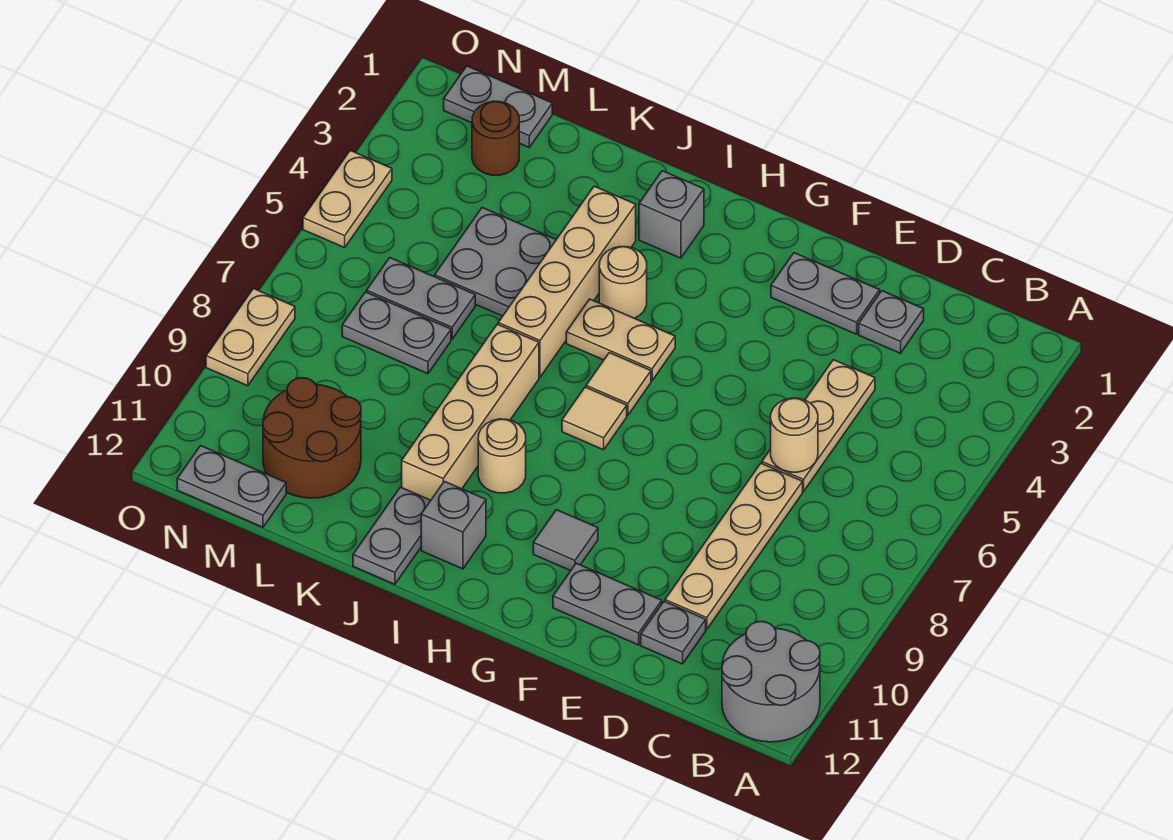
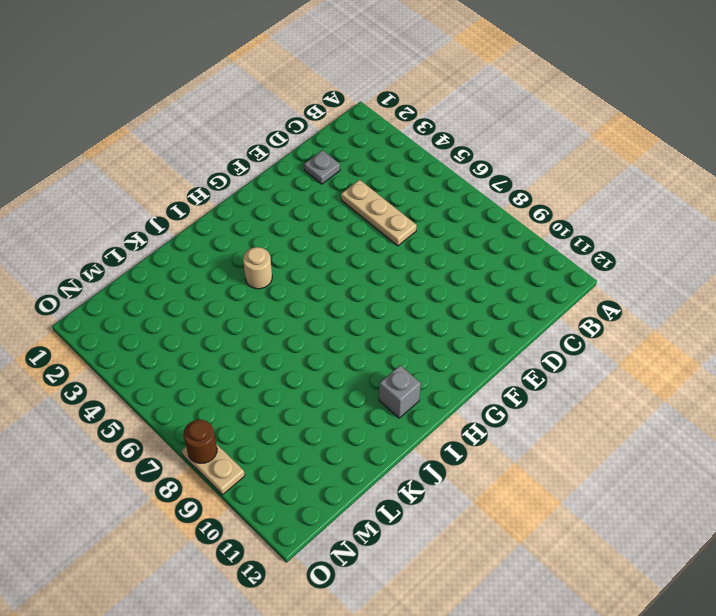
brown 1x1 round brick [183,420,217,463] -> brown 1x1 round brick moved to [472,101,519,175]
none -> grey 2x2 round brick [722,622,820,742]
none -> tan 1x4 plate [665,463,803,630]
none -> grey 1x1 plate [641,601,706,664]

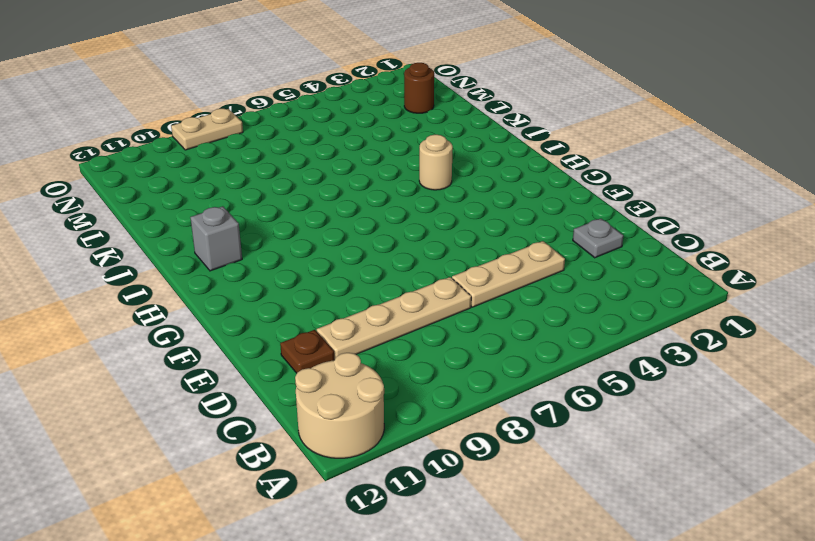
tan 2x2 round brick [295,353,384,458] -> grey 2x2 round brick [722,622,820,742]
brown 1x1 plate [280,330,334,373] -> grey 1x1 plate [641,601,706,664]
none -> grey 1x2 plate [771,253,880,334]
none -> grey 1x2 plate [553,563,662,645]
none -> grey 1x1 tile [533,510,598,571]

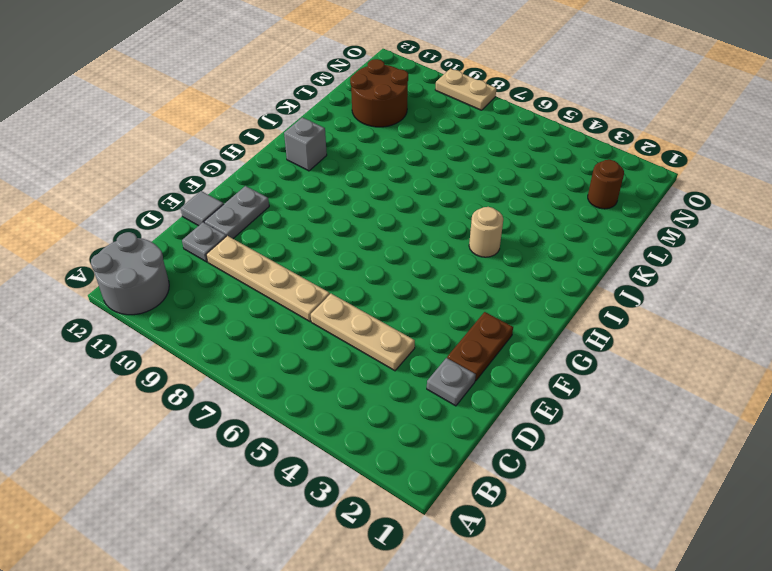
brown 1x2 plate [447,312,513,381] -> grey 1x2 plate [771,253,880,334]
grey 1x1 tile [181,191,224,226] -> grey 1x1 tile moved to [533,510,598,571]
none -> tan 1x2 plate [566,299,675,381]
none -> tan 1x1 tile [586,353,651,415]
none -> tan 1x1 tile [562,387,627,450]

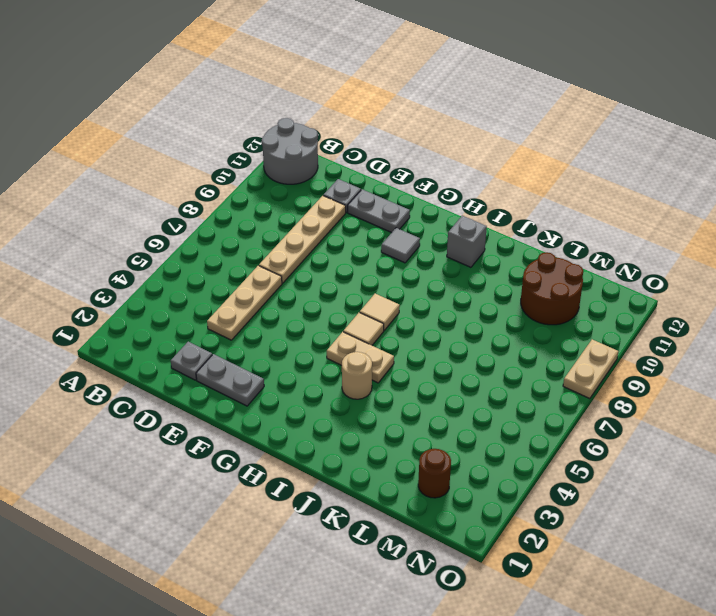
none -> grey 1x1 brick [639,171,704,258]
none -> tan 1x1 round brick [478,419,526,493]
none -> tan 1x4 brick [498,186,636,377]

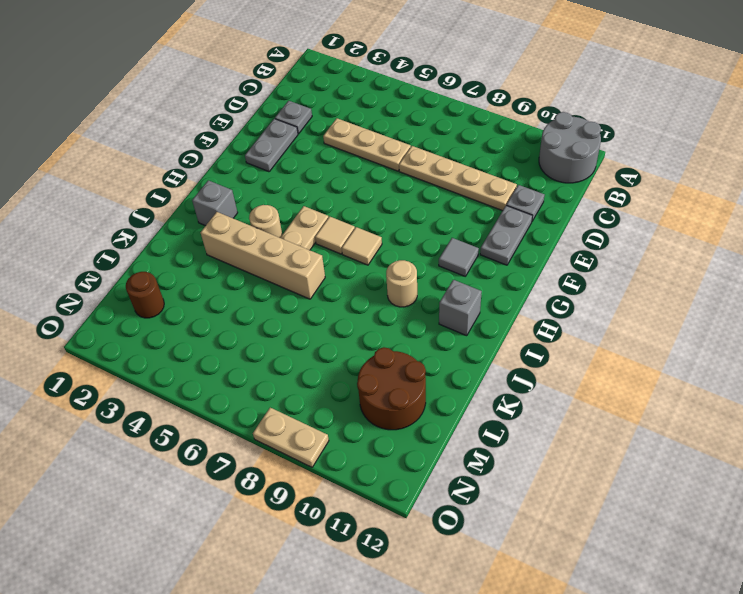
none -> tan 1x4 brick [402,324,539,500]
none -> grey 1x2 plate [353,487,431,584]
none -> grey 2x2 plate [435,208,556,316]

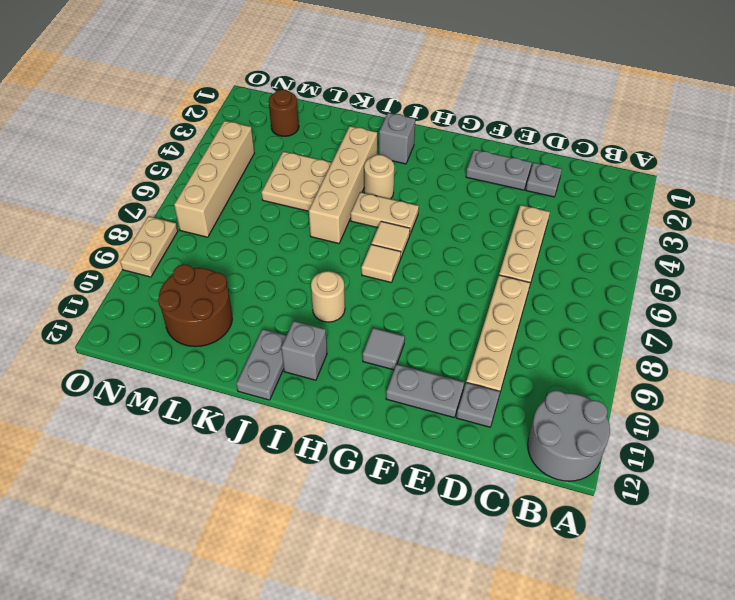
tan 2x2 plate [262,152,332,211] -> grey 2x2 plate [435,208,556,316]
tan 1x4 brick [174,121,254,237] -> tan 1x4 brick moved to [402,324,539,500]
none -> grey 1x2 plate [367,258,475,339]
none -> grey 1x2 plate [342,292,451,374]
none -> grey 1x2 plate [444,66,552,147]

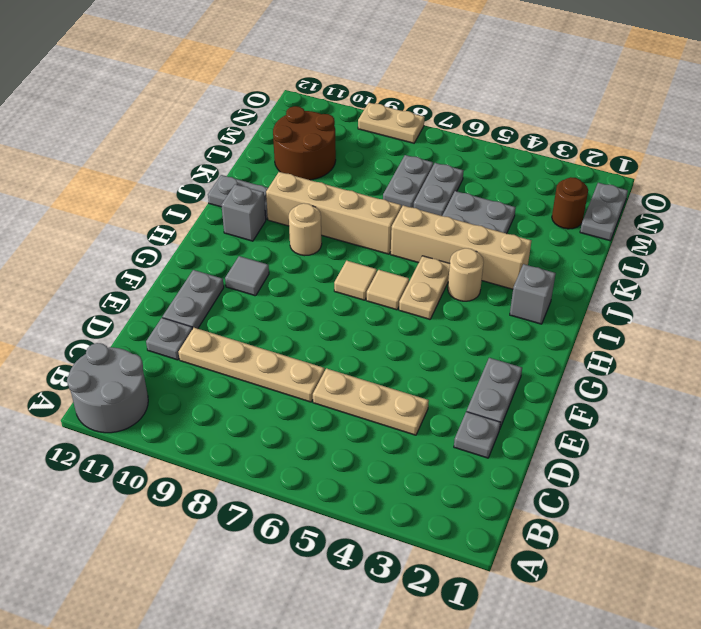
none -> grey 1x2 plate [177,446,286,527]
none -> tan 1x2 plate [303,150,392,248]
none -> tan 1x1 round brick [771,398,818,472]

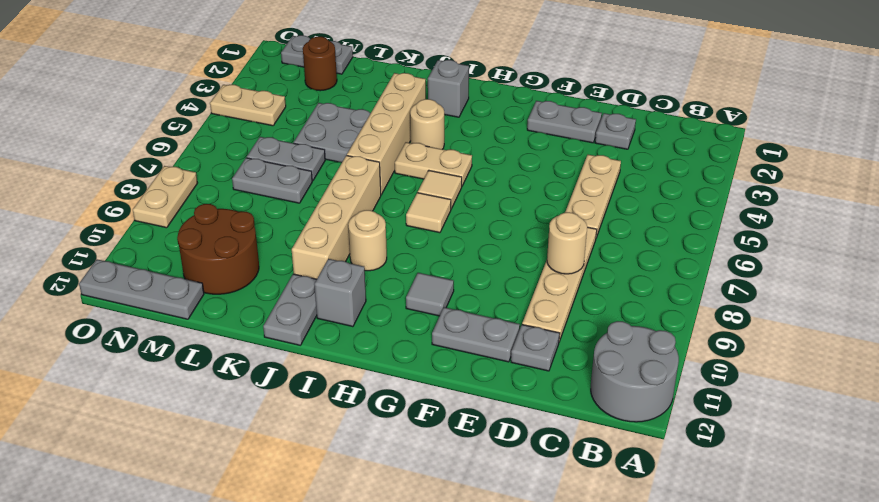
tan 1x1 round brick [547,212,587,274] -> tan 1x1 round brick moved to [771,398,818,472]
grey 1x3 plate [79,259,204,319] -> grey 1x2 plate [177,446,286,527]
tan 1x2 plate [210,85,286,126] -> tan 1x2 plate turned to [303,150,392,248]

